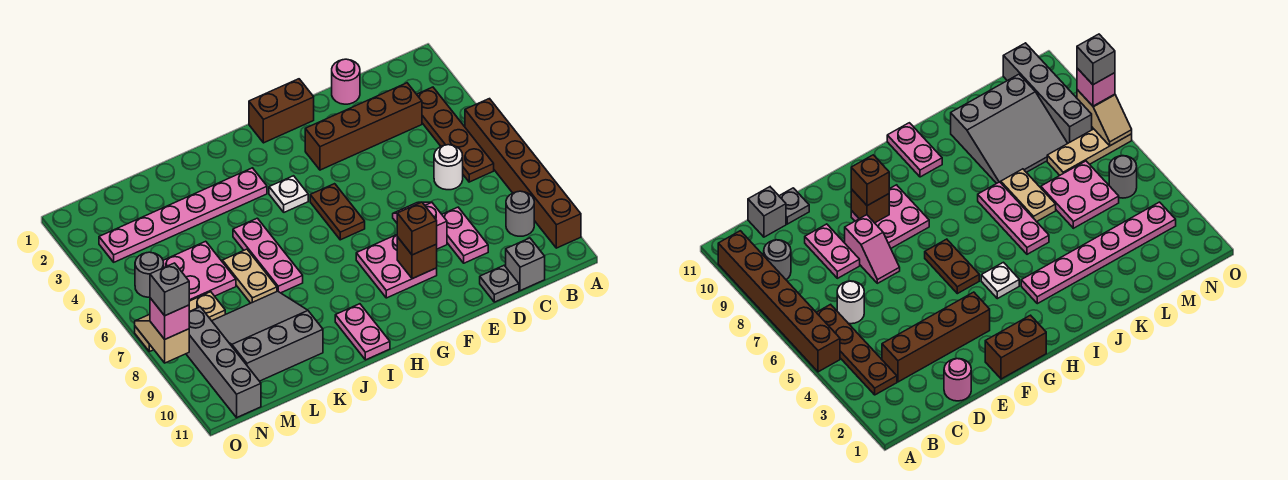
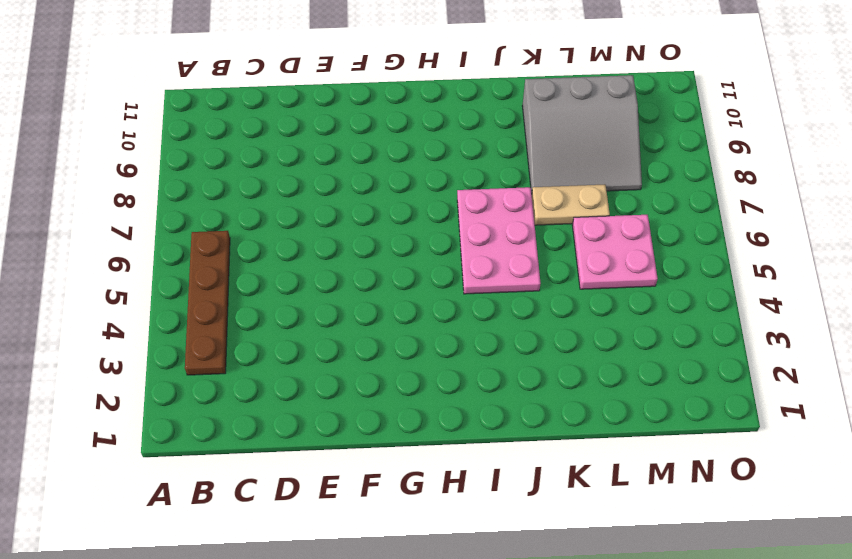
pink 2x3 plate [457,187,541,294] -> pink 1x3 plate [233,218,303,293]
tan 1x2 plate [531,184,610,225] -> tan 1x2 plate turned to [222,249,277,303]
none -> brown 1x6 brick [465,99,581,248]
none -> grey 1x1 round brick [506,191,534,236]
none -> brown 1x4 brick [305,83,422,170]

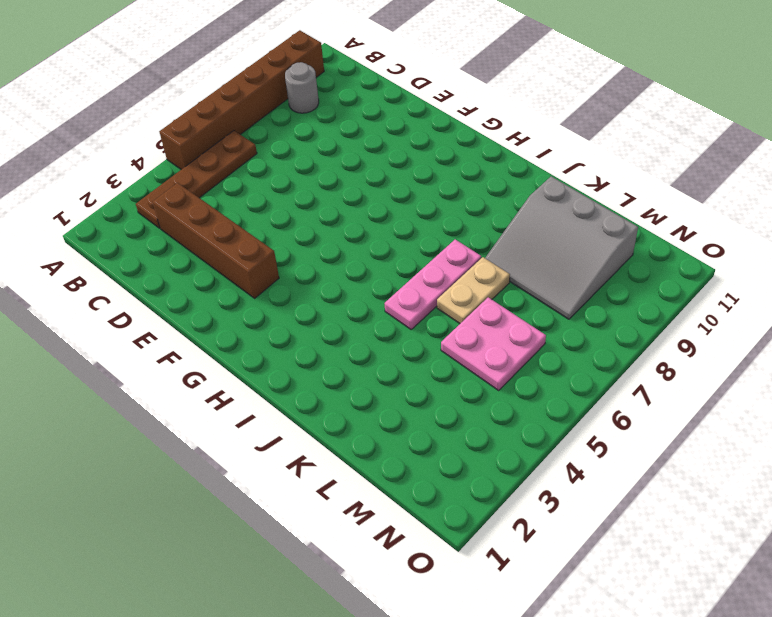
none -> white 1x1 round brick [434,145,463,190]
none -> grey 1x1 brick [506,238,545,291]
none -> pink 1x1 round brick [332,59,360,104]

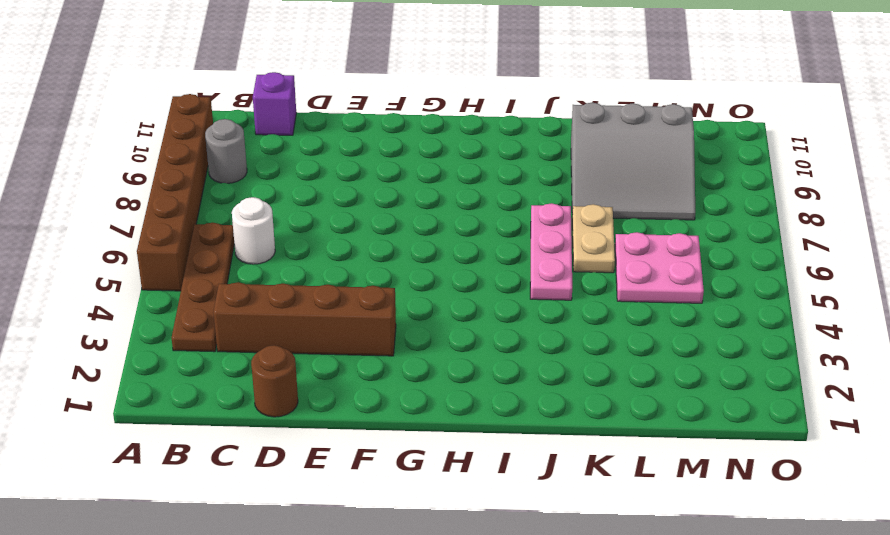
purple 1x1 brick [253,72,296,135] -> grey 1x1 brick [506,238,545,291]
brown 1x1 round brick [251,345,298,417] -> pink 1x1 round brick [332,59,360,104]
none -> pink 1x2 plate [442,207,488,263]
none -> grey 1x1 plate [480,266,519,302]
none -> pink 1x2 slope [393,202,447,249]

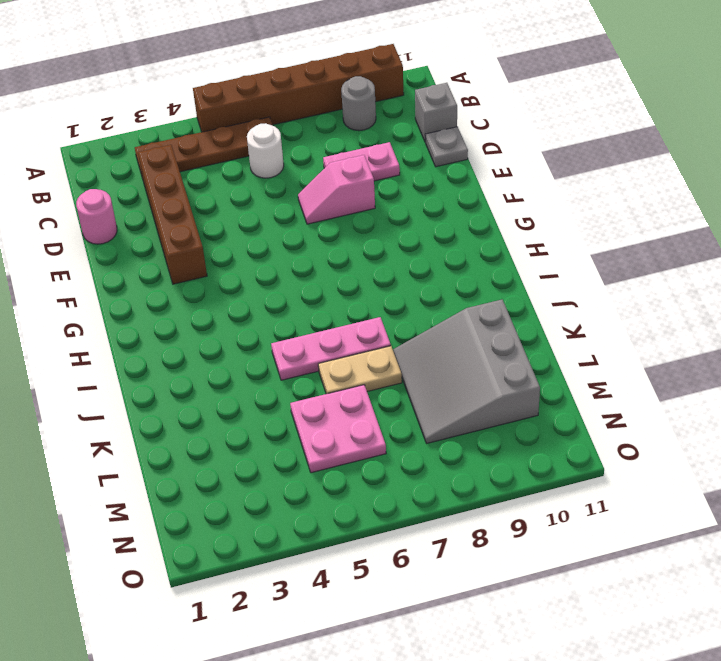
none -> brown 1x2 brick [249,79,314,143]
none -> pink 2x2 plate [356,235,437,298]
none -> brown 1x2 plate [310,184,365,240]

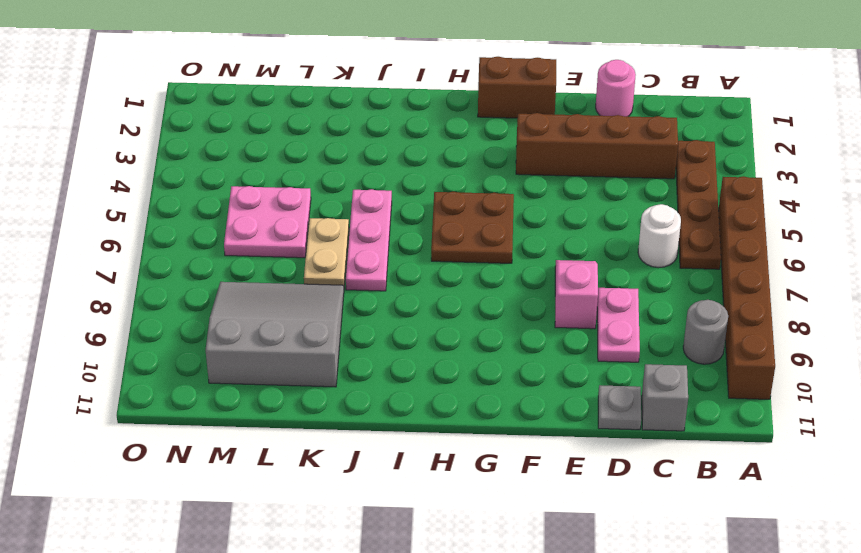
brown 2x2 plate [431,192,514,263] -> brown 1x2 plate [310,184,365,240]
none -> pink 2x2 plate [356,235,437,298]
none -> white 1x1 plate [269,176,308,212]
none -> pink 1x6 plate [99,168,267,262]

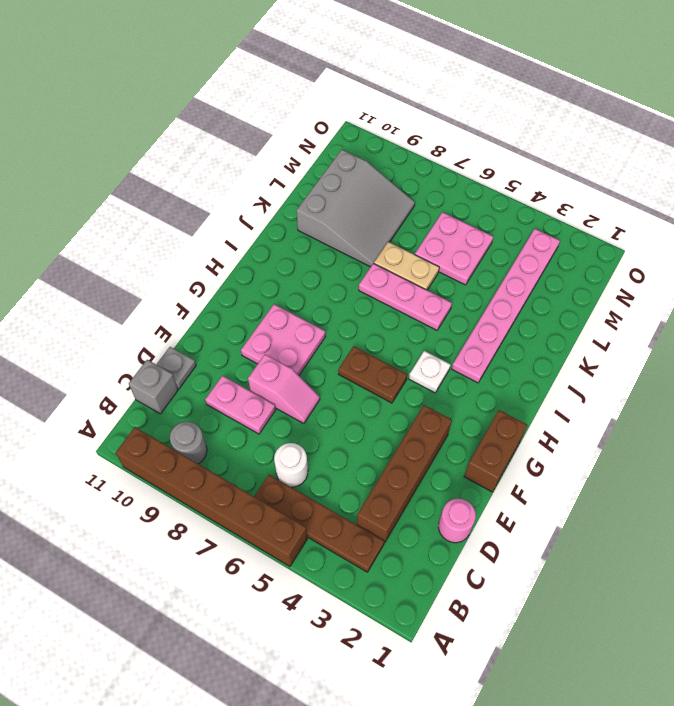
none -> pink 1x2 plate [335,304,390,360]
none -> tan 1x3 plate [135,292,225,352]
none -> grey 1x1 round brick [135,252,164,297]

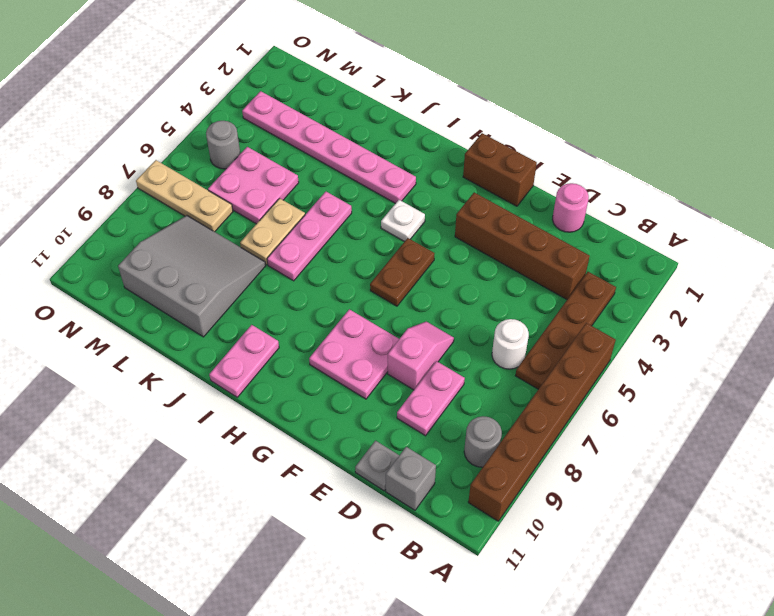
none -> grey 1x4 brick [186,307,261,418]
none -> brown 1x1 brick [397,237,437,279]
none -> tan 1x2 slope [135,314,189,363]

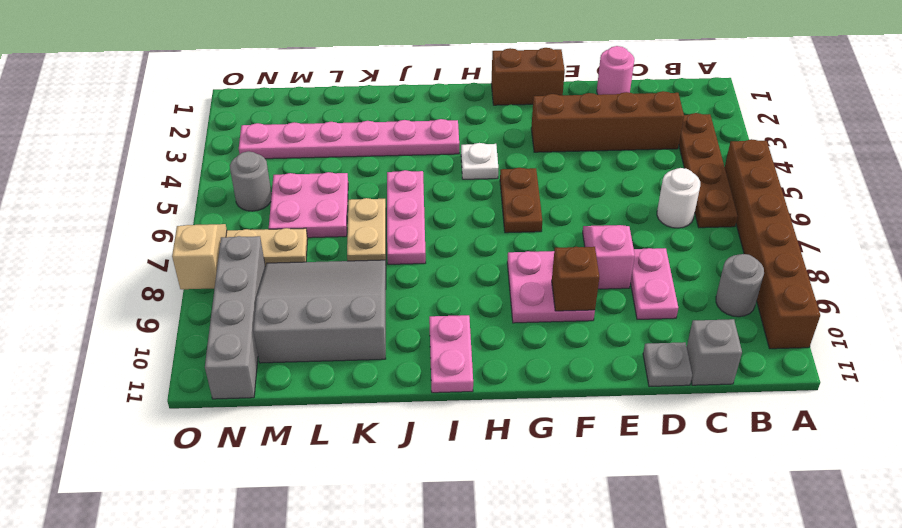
none -> brown 1x1 brick [397,202,437,255]
none -> pink 1x1 brick [150,298,189,339]
none -> grey 1x1 brick [150,263,189,316]

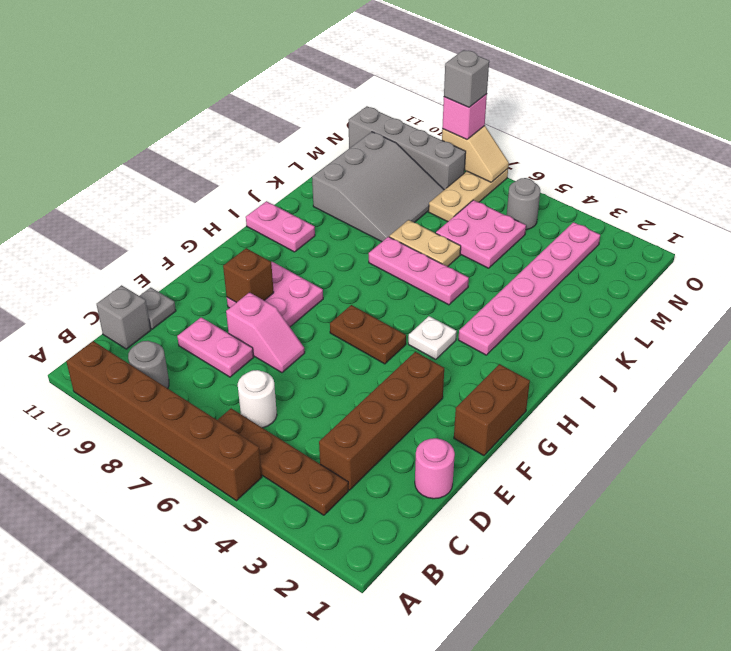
none -> brown 1x1 brick [397,202,437,255]

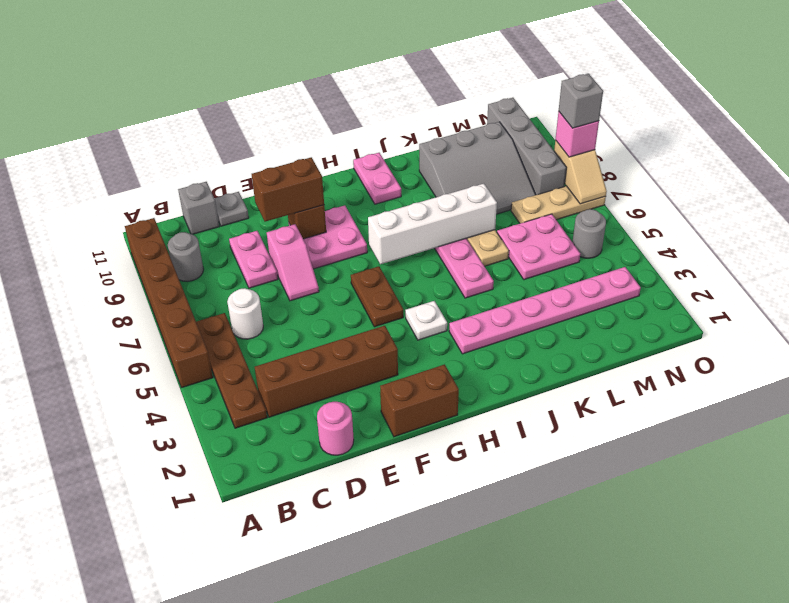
brown 1x2 brick [252,157,324,222] -> brown 1x1 brick [397,202,437,255]
white 1x4 brick [368,184,497,264] -> none

